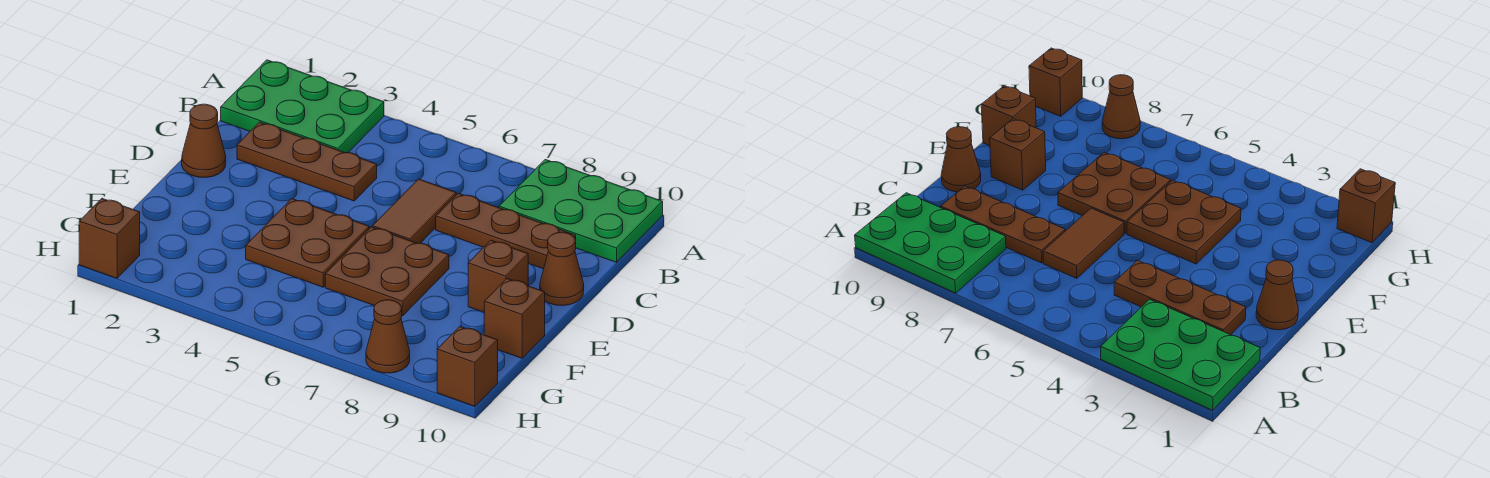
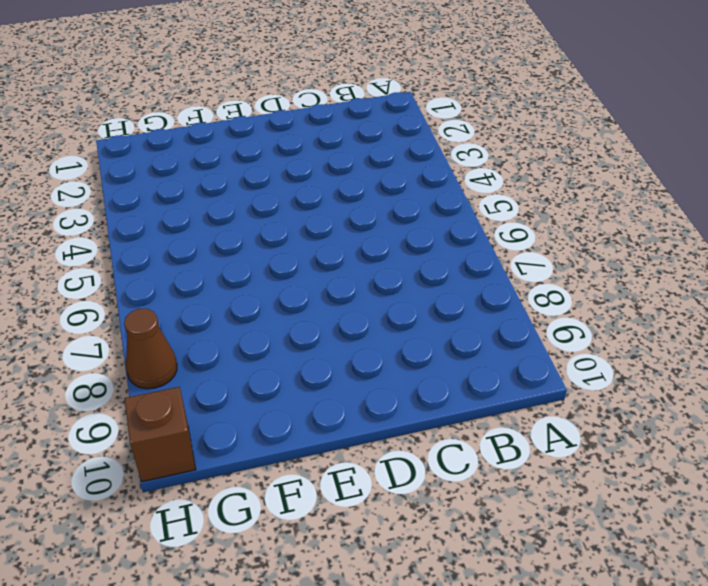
none -> green 2x3 plate [221,60,384,153]
none -> green 2x3 plate [499,160,663,262]
none -> brown 1x3 plate [237,122,377,201]

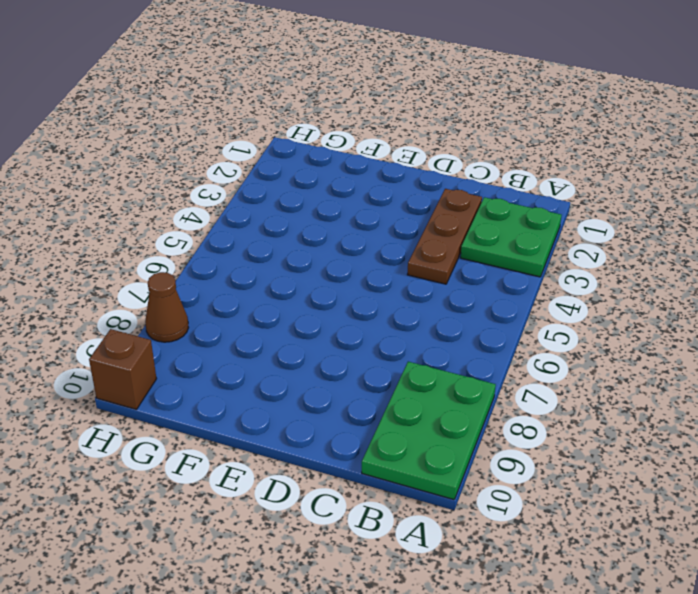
green 2x2 plate [461,197,561,277] -> green 2x3 plate [221,60,384,153]
none -> brown 1x2 tile [372,179,456,243]
none -> brown 1x3 plate [436,193,576,269]
none -> brown 1x1 cone [182,104,226,178]

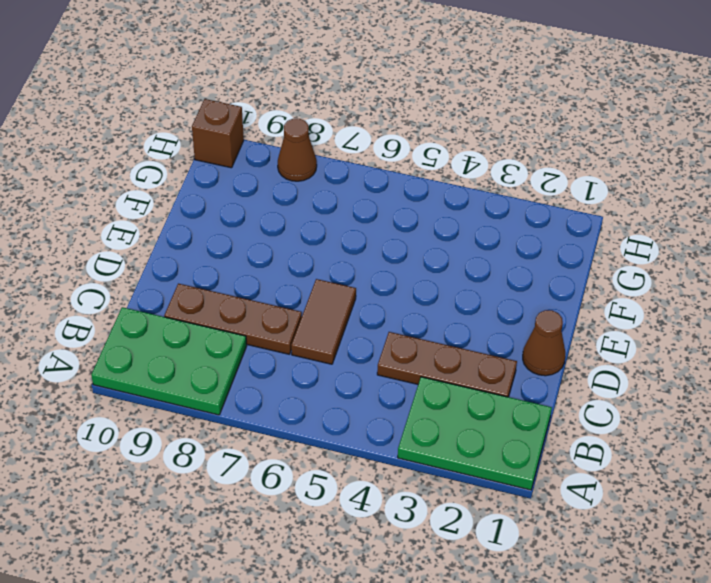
none -> brown 1x1 cone [540,232,584,306]
none -> brown 2x2 plate [246,199,369,287]
none -> brown 2x2 plate [325,227,449,316]

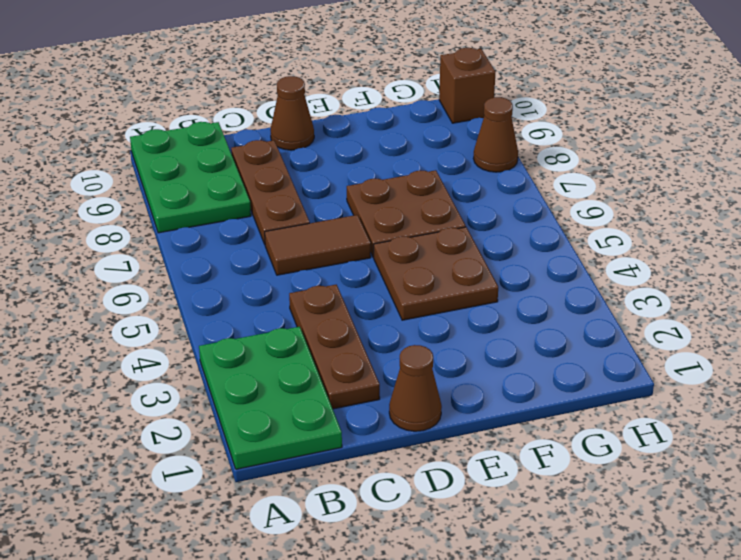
none -> brown 1x1 brick [468,240,528,312]
none -> brown 1x1 brick [484,279,545,358]
none -> brown 1x1 brick [79,199,140,278]

